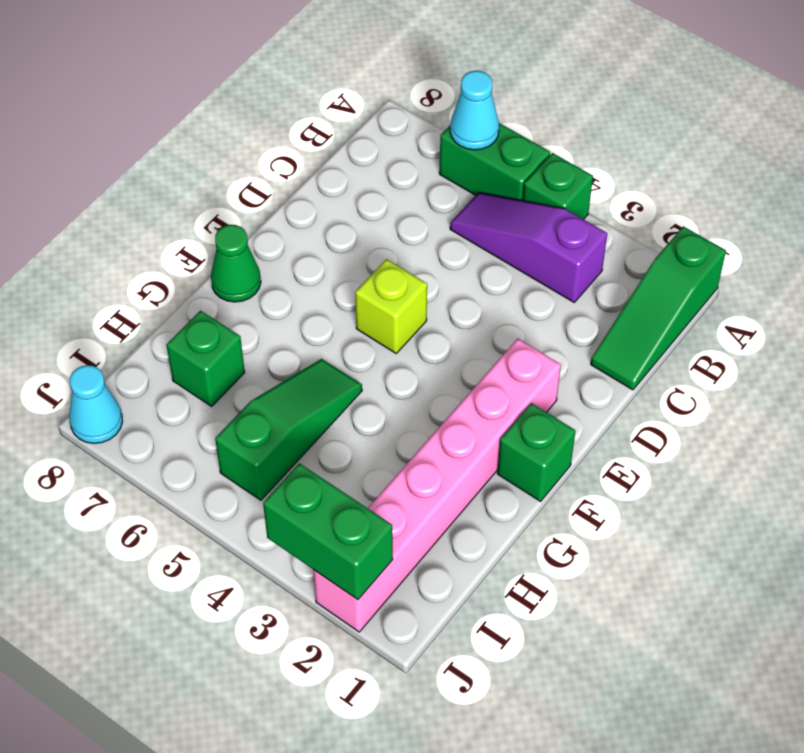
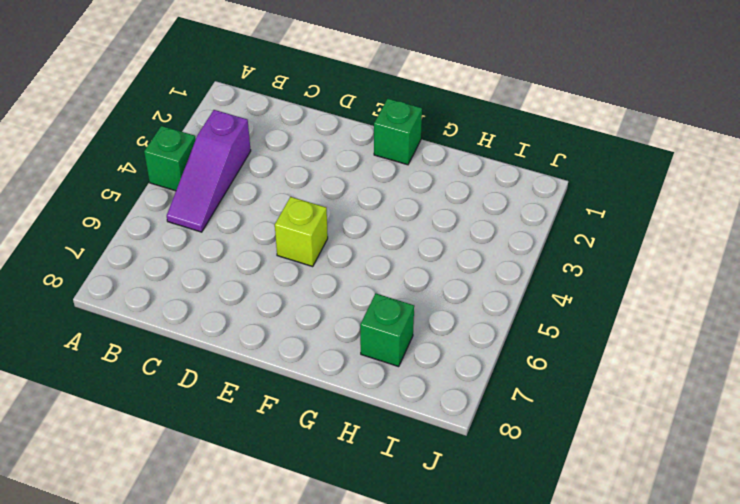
none -> green 1x3 slope [591,226,726,390]
none -> green 1x2 brick [439,123,550,201]
none -> pink 1x6 brick [313,339,561,632]

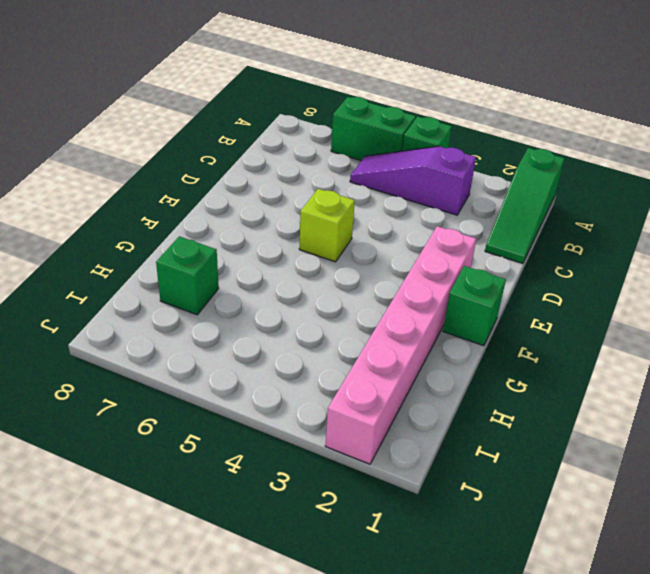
none -> green 1x1 cone [211,225,261,302]
none -> green 1x3 slope [215,359,362,500]
none -> cyan 1x1 cone [69,365,123,443]

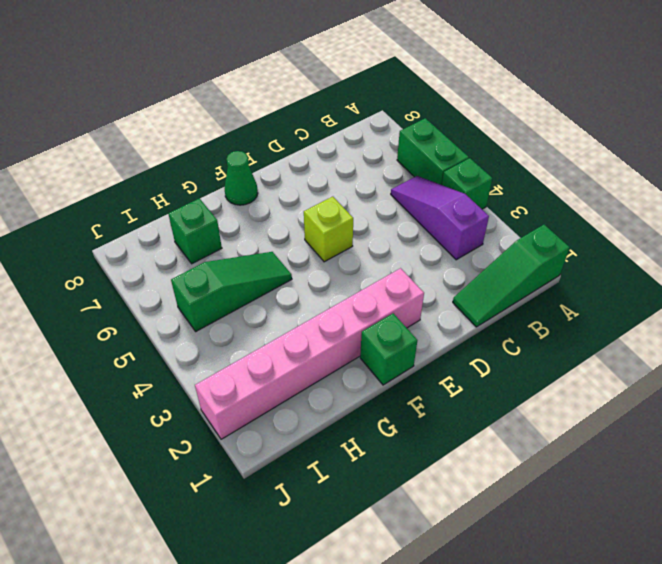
none -> cyan 1x1 cone [69,365,123,443]
none -> cyan 1x1 cone [450,71,499,150]
none -> green 1x2 brick [263,463,393,600]

